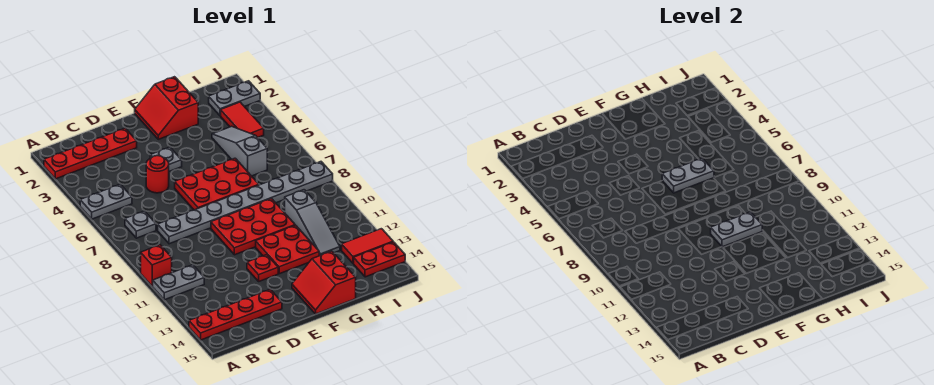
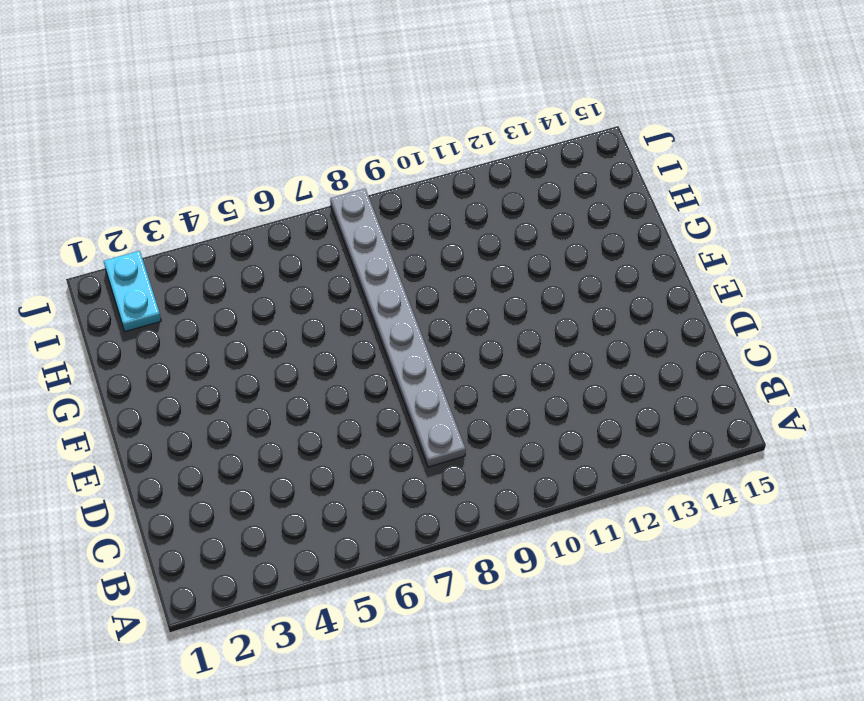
cyan 1x2 plate [104,251,161,332] -> grey 1x2 plate [209,81,260,116]
none -> red 1x4 plate [44,128,137,179]
none -> grey 1x2 plate [80,184,132,219]
none -> red 1x1 brick [141,245,172,286]

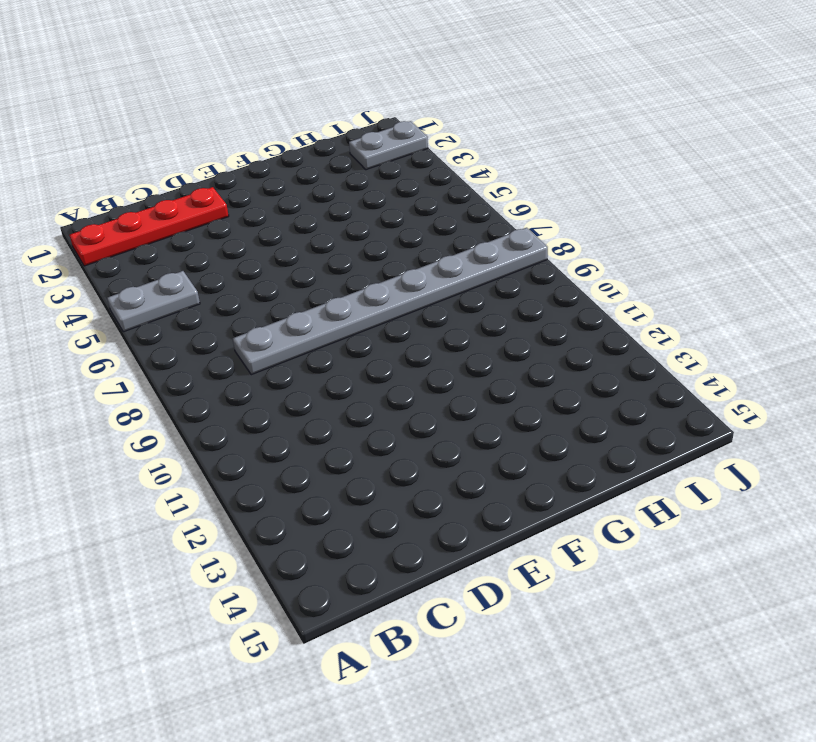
none -> red 1x1 brick [141,245,172,286]
none -> grey 1x2 plate [153,265,204,300]
none -> red 1x4 plate [189,289,282,340]

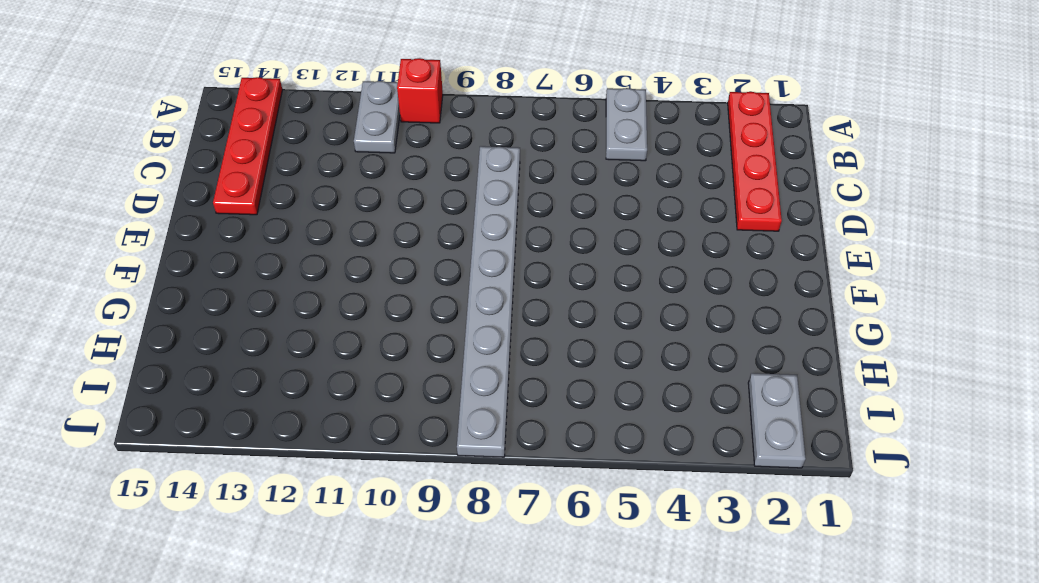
none -> grey 1x1 plate [125,211,156,238]
none -> red 1x1 round brick [146,156,169,193]
none -> grey 1x1 plate [150,147,182,171]

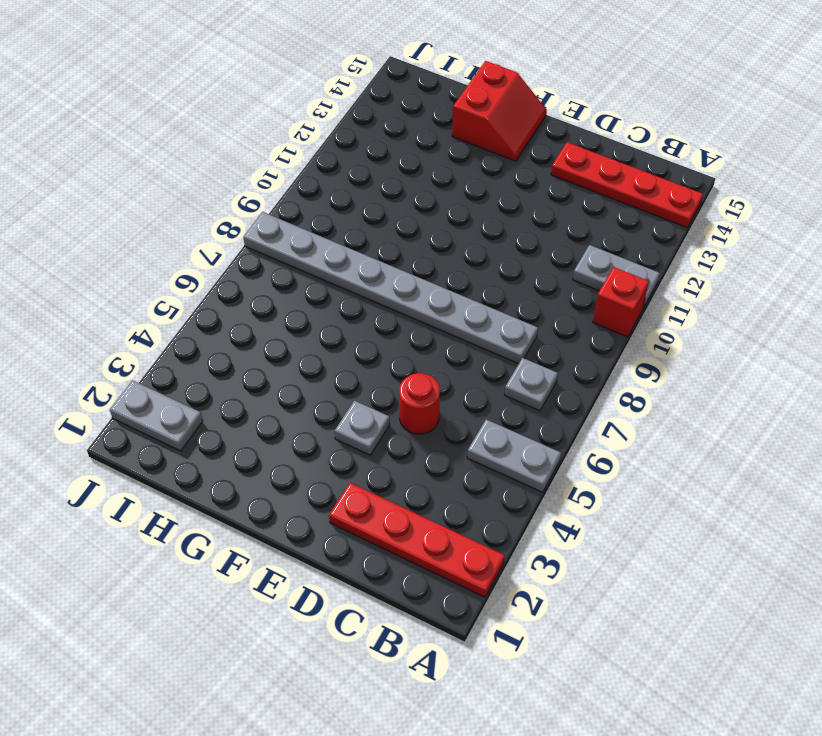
none -> red 2x3 plate [175,158,259,210]
none -> red 2x3 plate [211,199,295,255]
none -> red 1x1 plate [247,255,278,281]

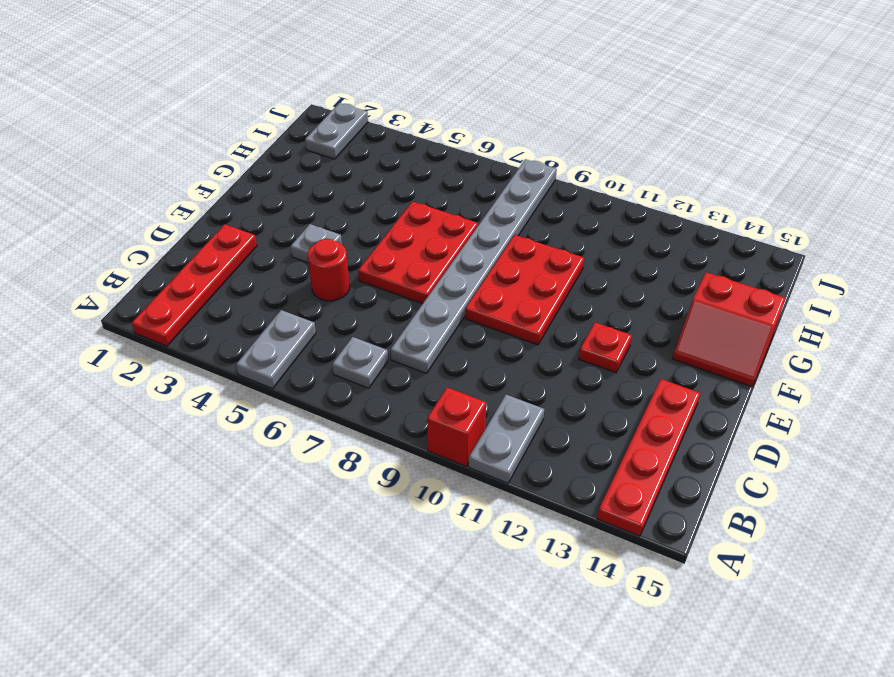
none -> red 2x2 slope [135,77,198,139]
none -> red 2x2 plate [256,225,319,274]
none -> grey 1x3 slope [212,126,267,176]

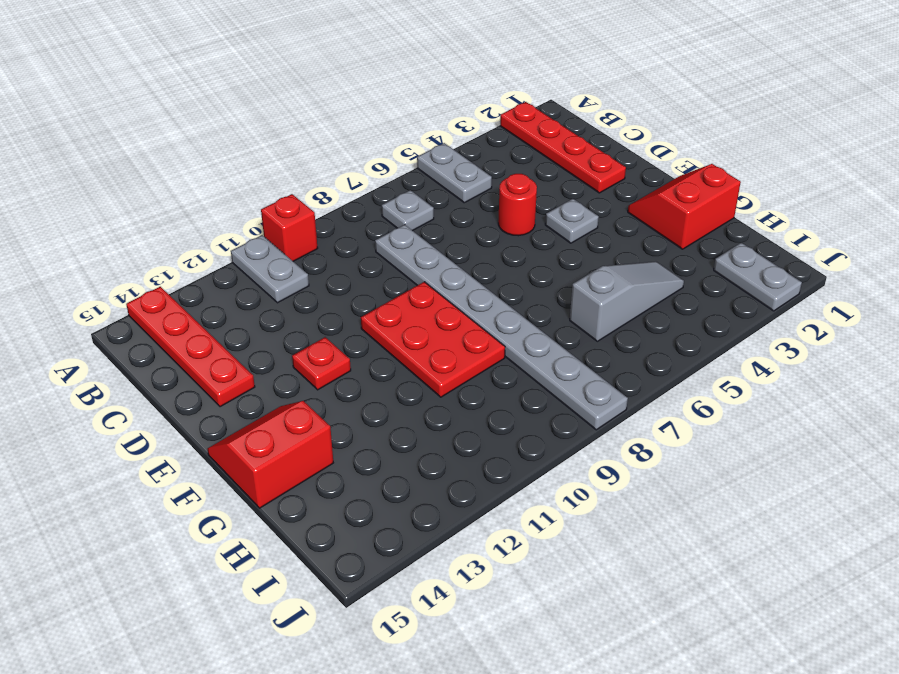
none -> red 2x3 plate [175,158,259,210]
none -> red 2x2 plate [256,225,319,274]
none -> grey 1x3 slope [285,190,340,256]

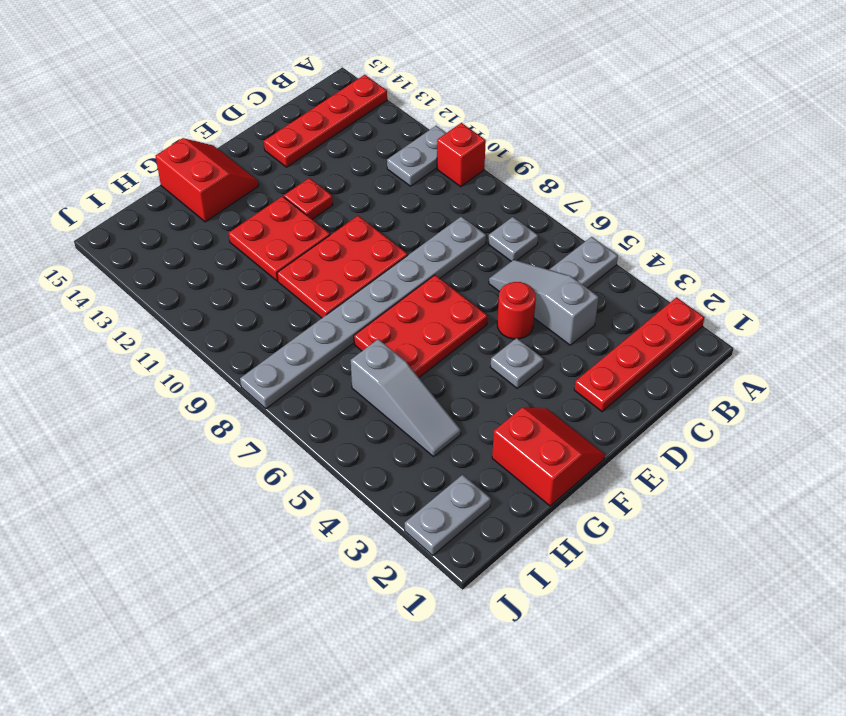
grey 1x3 slope [489,260,599,345] -> grey 1x3 slope moved to [285,190,340,256]
none -> red 1x2 tile [221,102,264,138]
none -> red 1x2 tile [342,229,393,263]
none -> red 1x2 plate [354,242,405,277]

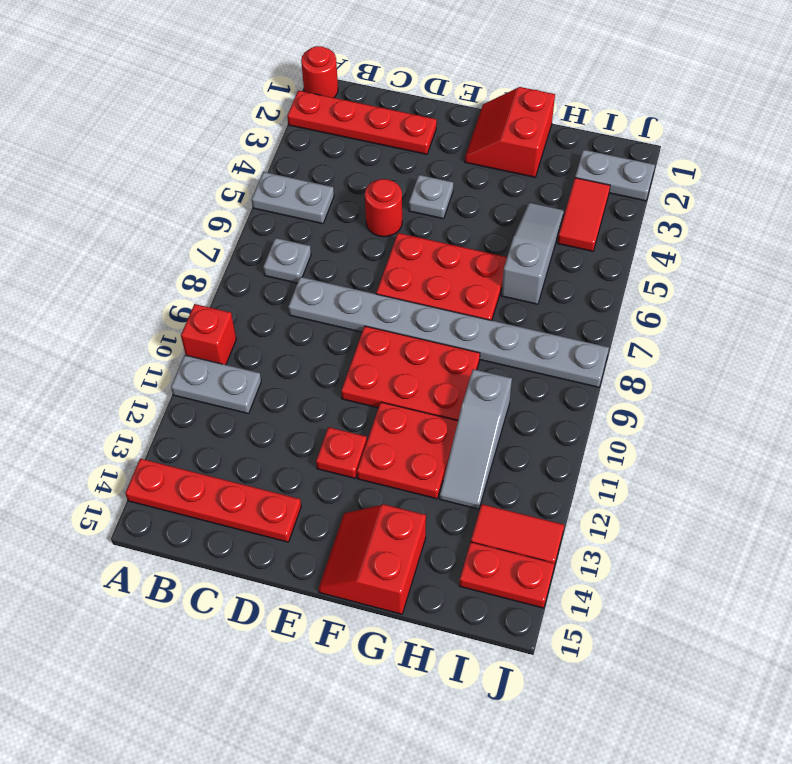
red 1x1 round brick [301,46,338,98] -> none
none -> grey 1x2 plate [662,158,714,193]
none -> grey 1x2 plate [711,212,762,247]

